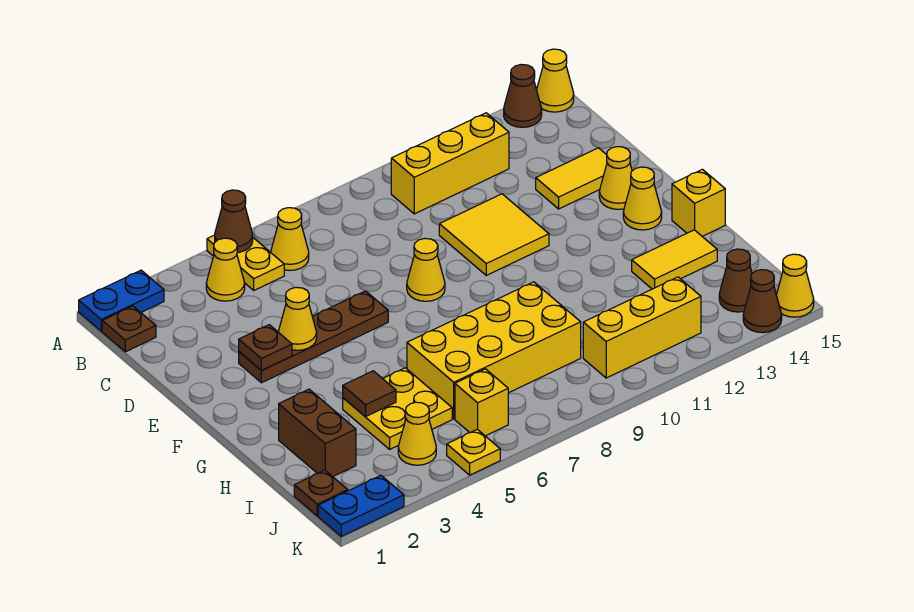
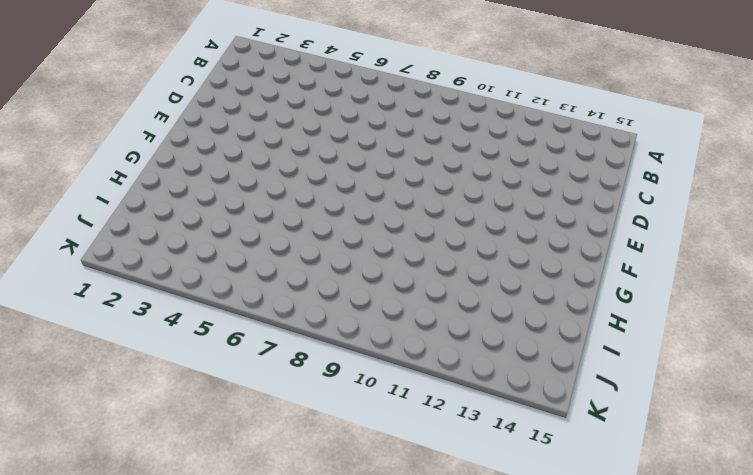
none -> blue 1x2 plate [79,270,164,331]
none -> yellow 1x2 plate [207,235,284,290]
none -> brown 1x1 cone [504,64,542,127]
none -> yellow 1x1 cone [537,49,574,112]

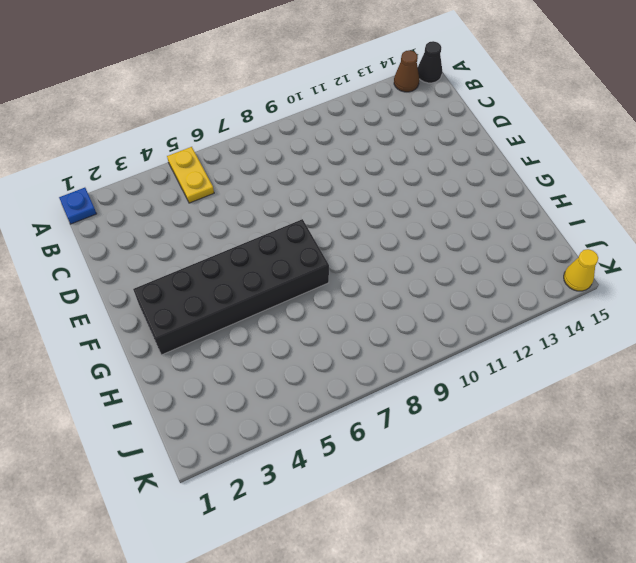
blue 1x1 plate [59,188,97,224] -> blue 1x2 plate [79,270,164,331]
black 1x1 cone [418,41,442,83] -> yellow 1x1 cone [537,49,574,112]
black 2x6 brick [133,219,329,355] -> none
none -> brown 1x1 plate [102,306,156,352]
none -> yellow 1x1 cone [206,238,245,301]
none -> yellow 1x1 cone [271,208,309,270]
none -> yellow 1x3 brick [391,113,509,214]

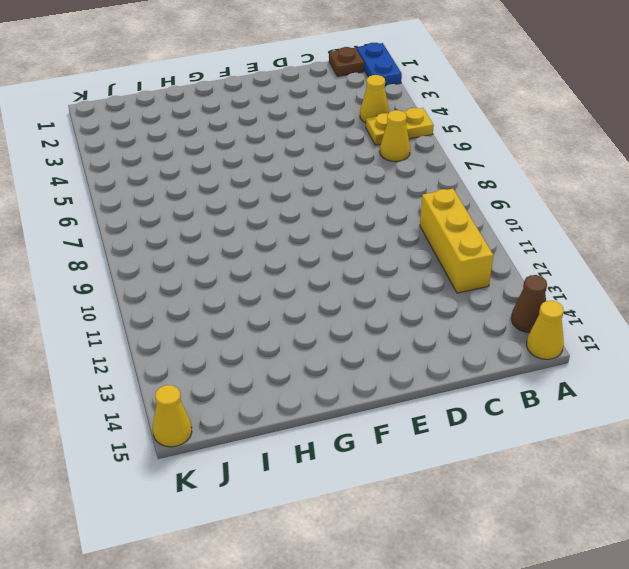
none -> yellow 2x2 tile [439,194,549,275]
none -> yellow 1x2 tile [536,148,607,209]
none -> brown 1x4 plate [239,291,388,383]
none -> yellow 1x1 cone [407,238,445,301]

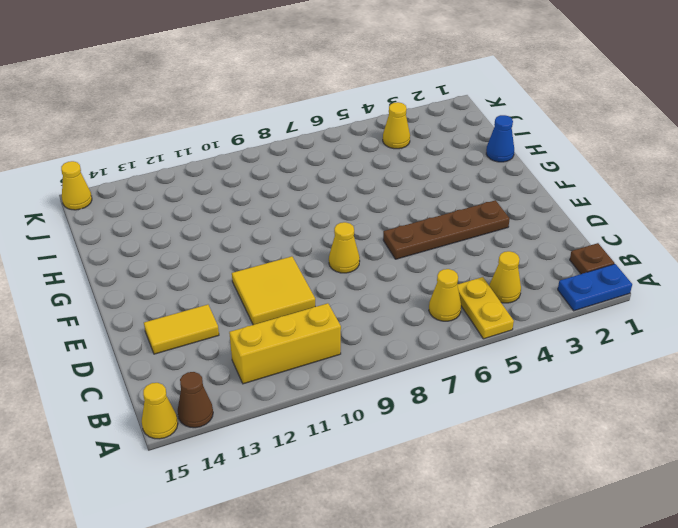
blue 1x1 cone [486,115,514,162] -> none
none -> yellow 1x1 cone [599,147,632,209]
none -> yellow 1x1 cone [623,167,662,230]
none -> yellow 1x1 brick [672,169,725,236]
none -> brown 1x2 brick [279,389,356,477]

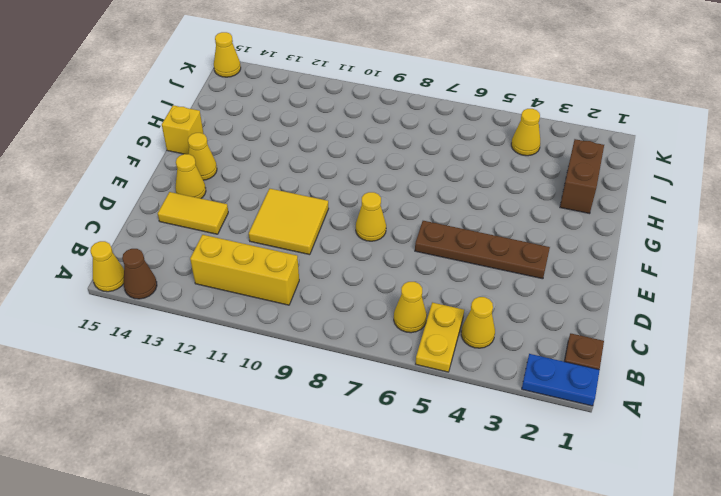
none -> yellow 2x2 plate [343,368,452,449]
none -> yellow 2x4 brick [407,282,581,419]
none -> yellow 1x2 tile [632,230,717,289]
none -> brown 1x1 plate [294,470,348,516]

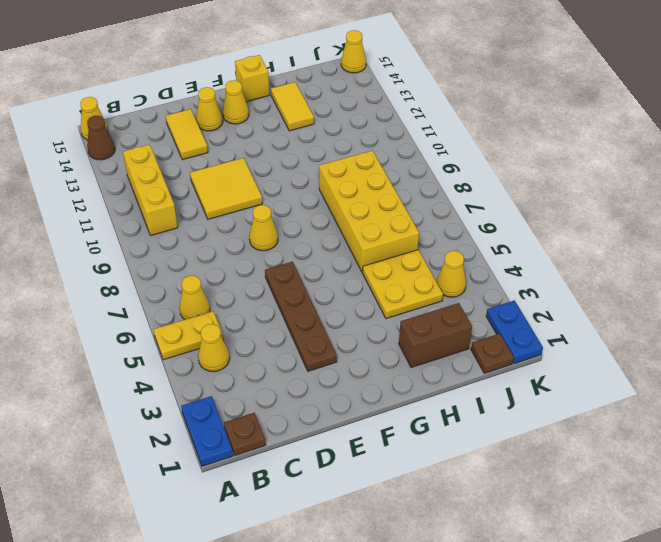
none -> yellow 1x1 brick [455,369,508,436]
none -> yellow 1x3 brick [583,277,701,378]
none -> brown 1x1 cone [719,249,752,312]
none -> yellow 1x1 plate [447,429,500,475]

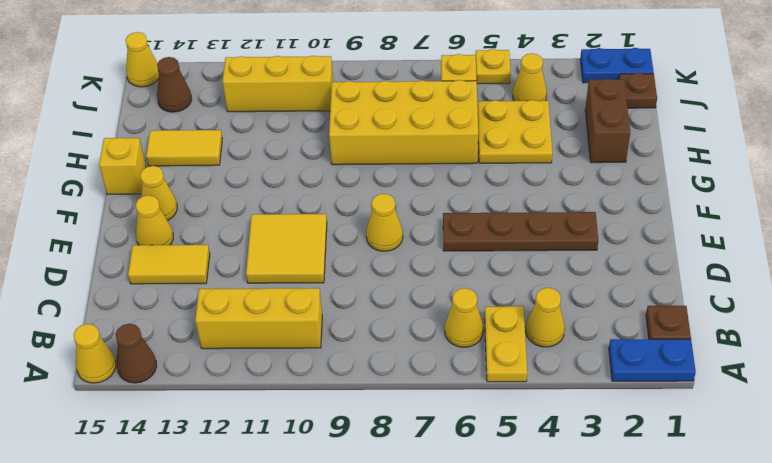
none -> brown 1x1 cone [743,270,782,333]
none -> brown 1x1 cone [215,190,253,253]
none -> brown 1x1 plate [239,325,292,371]
none -> yellow 1x1 cone [279,287,317,350]

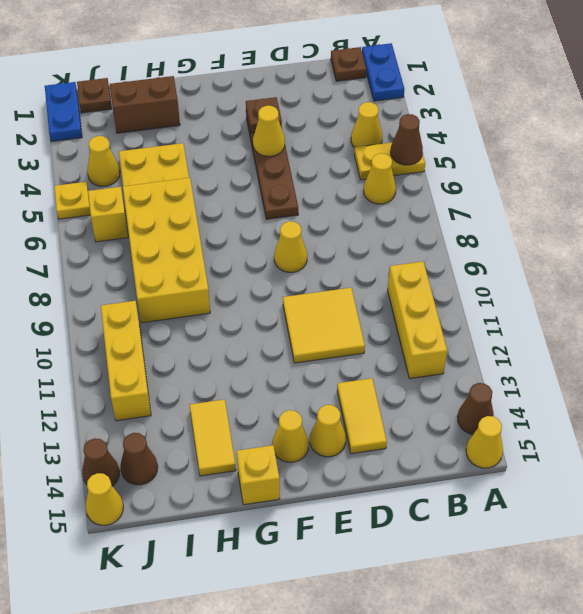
none -> brown 1x1 tile [343,371,396,416]

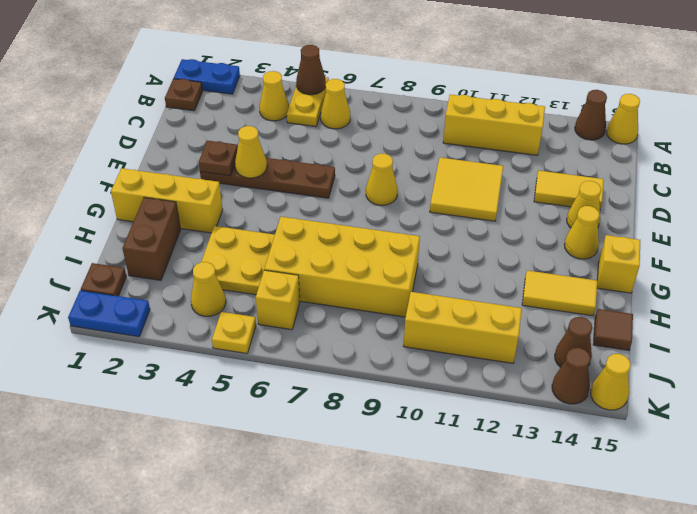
yellow 1x3 brick [111,168,223,233] -> none
brown 1x1 tile [593,309,633,350] -> brown 1x1 tile moved to [343,371,396,416]

